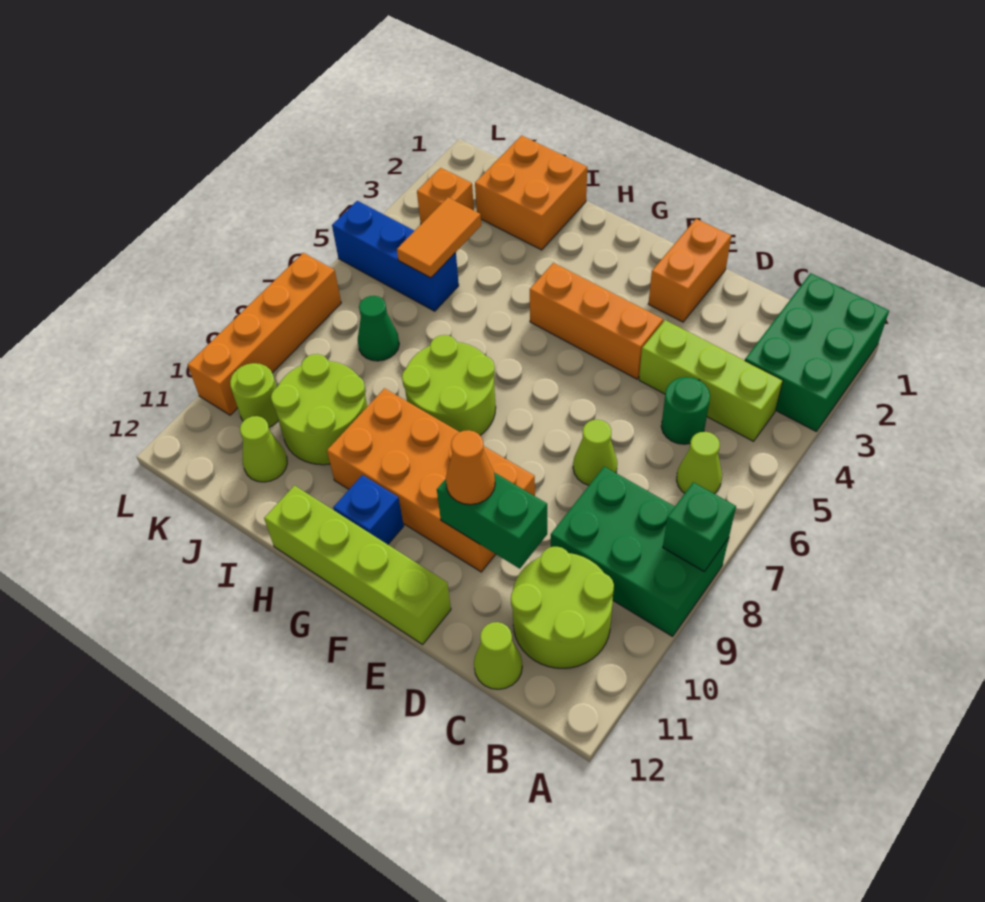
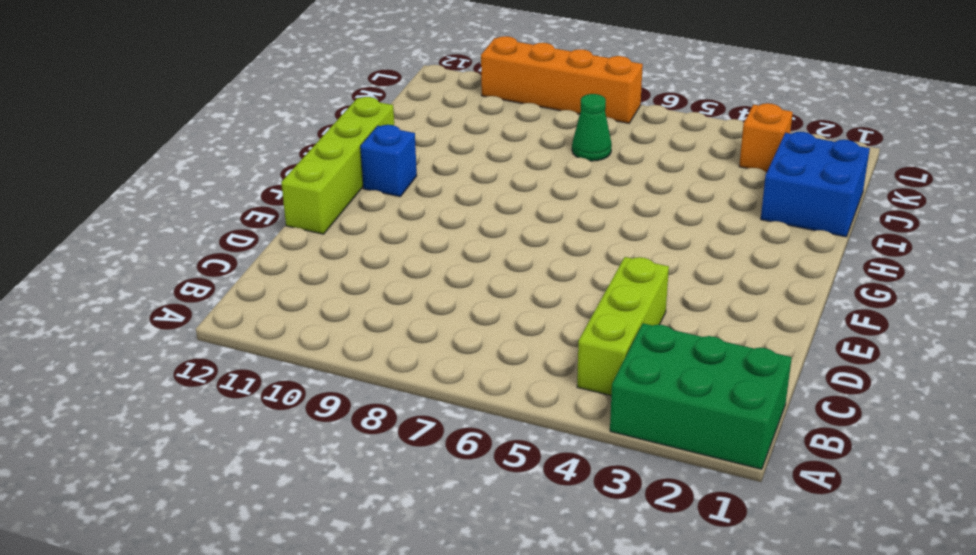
blue 2x2 brick [761,132,870,237] -> orange 2x2 brick [475,136,587,250]
none -> green 2x3 brick [551,467,729,636]
none -> lime 1x1 cone [677,432,722,494]
none -> lime 2x2 round brick [511,547,614,668]

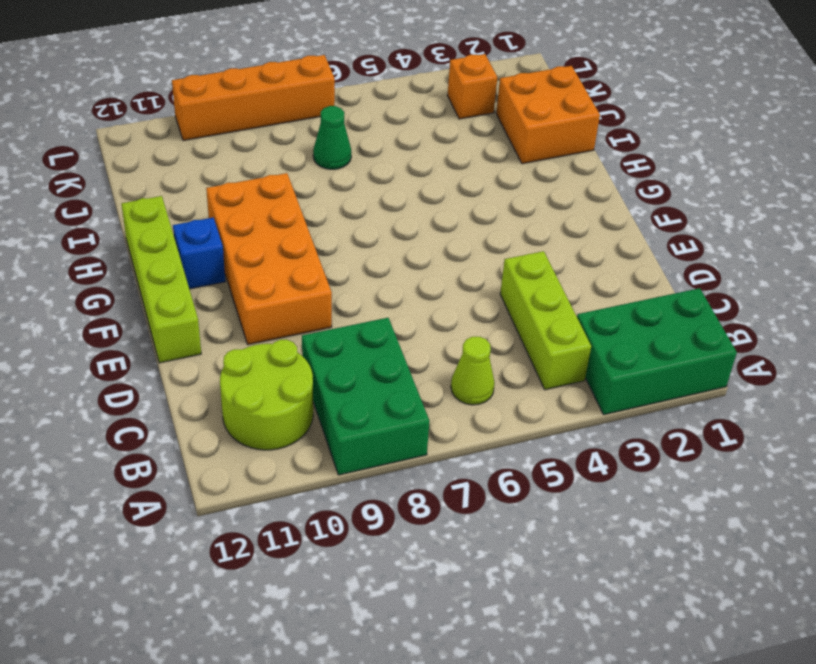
none -> green 1x1 round brick [661,377,710,444]
none -> lime 1x1 cone [474,622,522,689]
none -> lime 1x1 cone [573,420,617,485]

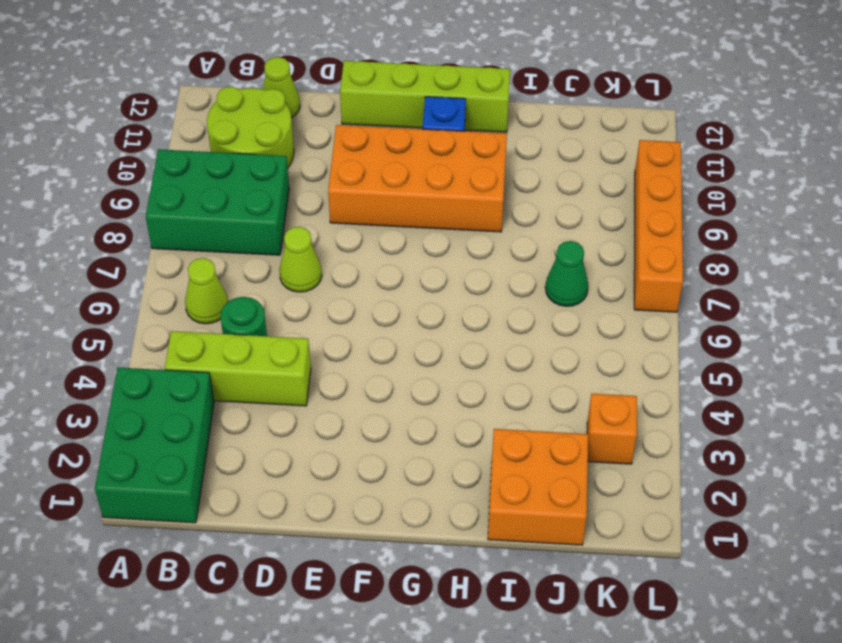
none -> orange 1x2 brick [648,219,731,322]
none -> orange 1x3 brick [530,263,663,379]
none -> lime 2x2 round brick [402,335,496,435]

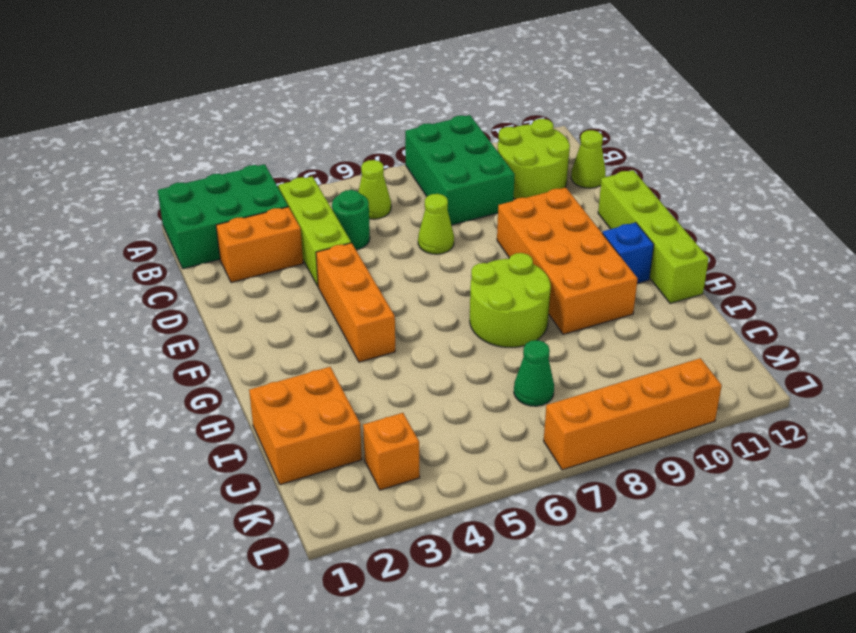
orange 1x2 brick [216,207,303,283] -> orange 1x2 brick moved to [648,219,731,322]
none -> lime 2x2 round brick [271,354,367,465]
none -> blue 1x3 brick [332,201,459,311]
none -> lime 1x1 cone [240,416,287,482]

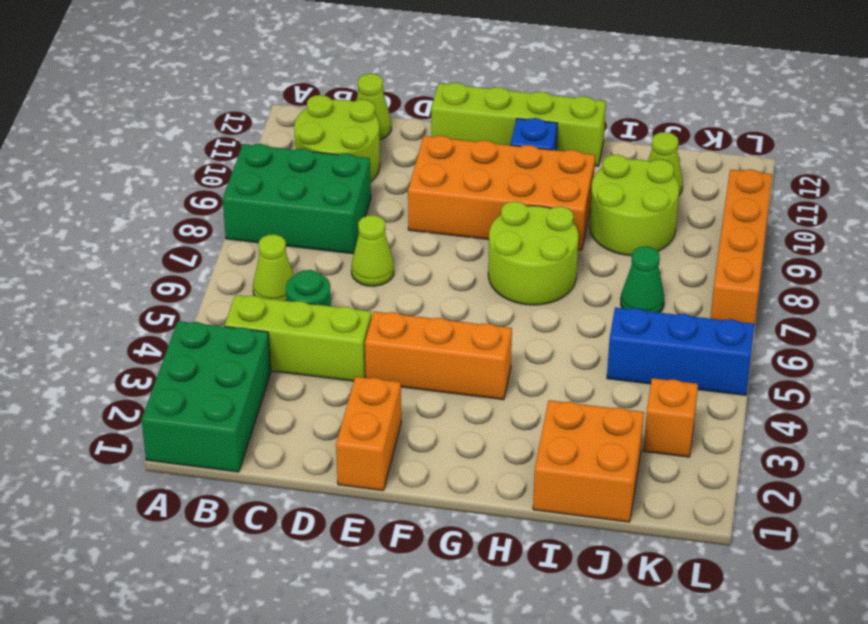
none -> lime 1x1 round brick [230,363,278,427]
none -> green 1x1 brick [663,482,736,572]
none -> green 1x2 brick [437,472,547,569]

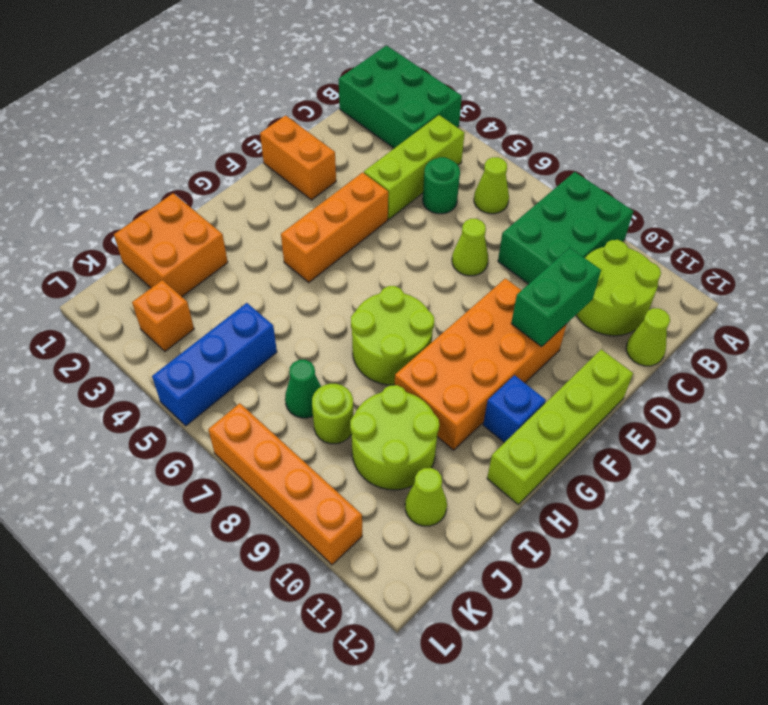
lime 1x1 round brick [312,384,353,444] -> lime 1x1 round brick moved to [230,363,278,427]
none -> green 1x1 brick [663,482,736,572]
none -> orange 1x2 tile [397,198,481,278]
none -> orange 1x1 cone [446,430,495,505]

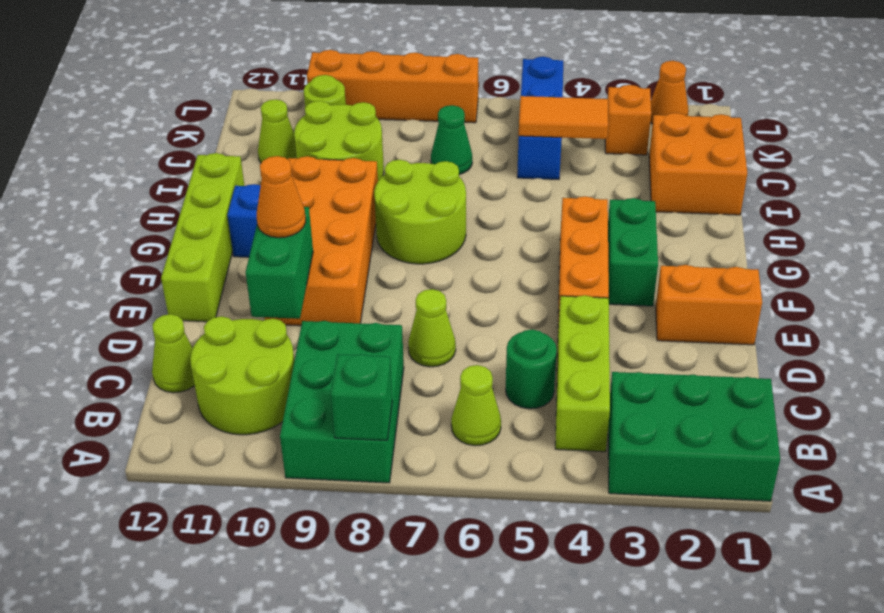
green 1x2 brick [608,198,658,306] -> none
orange 1x1 cone [650,61,689,124] -> none

